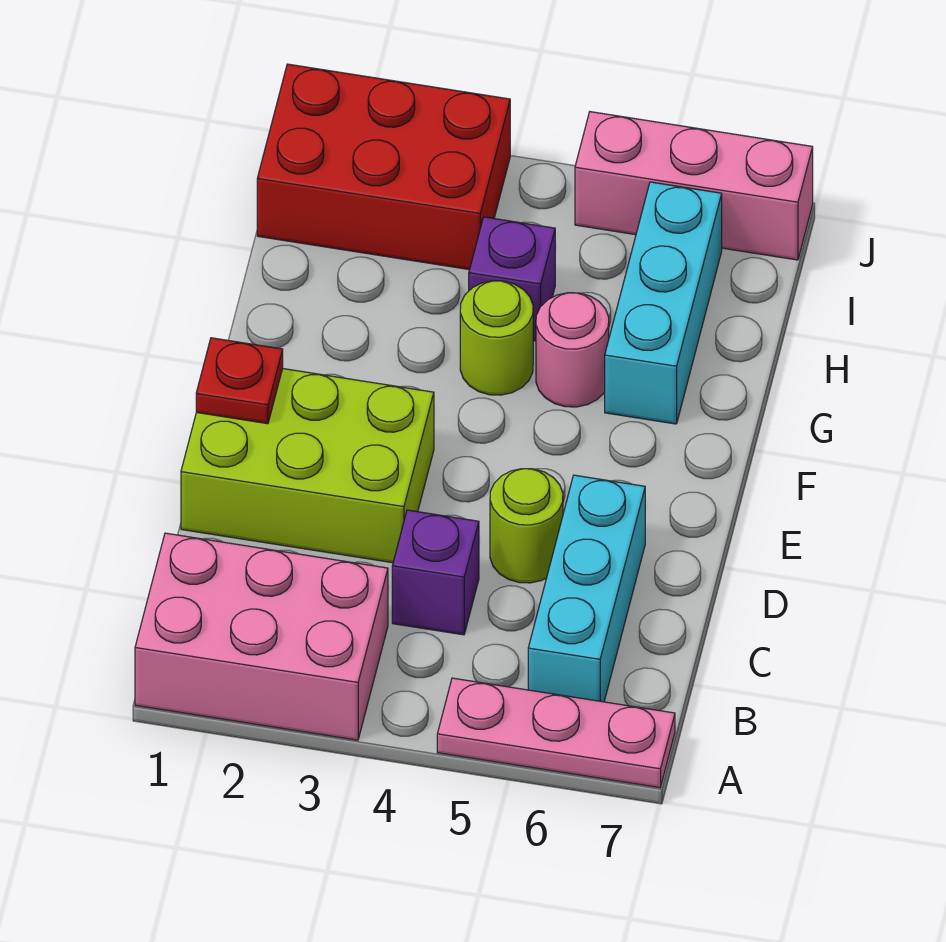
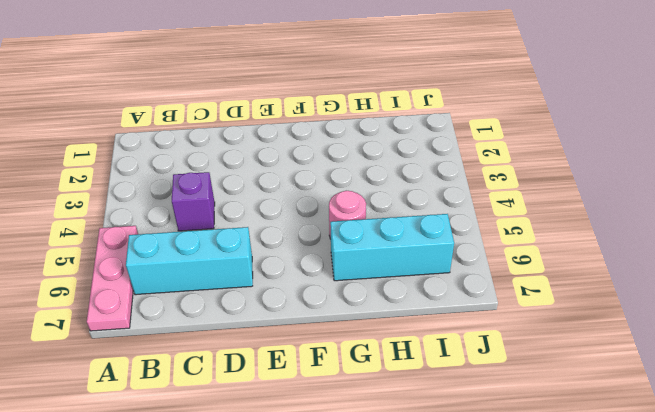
none -> pink 2x3 brick [135,533,388,740]
none -> lime 2x3 brick [181,369,434,563]
none -> lime 1x1 round brick [490,469,563,583]

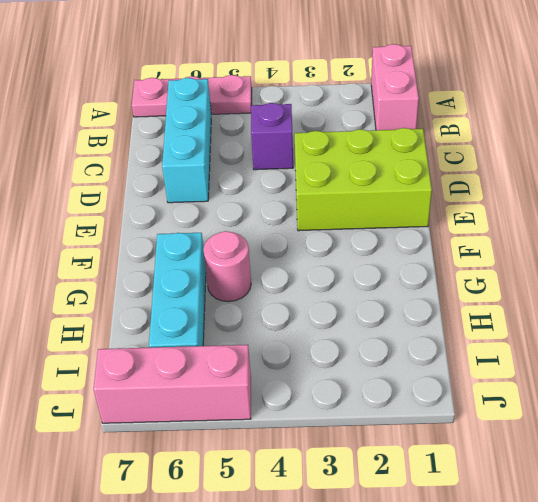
pink 1x2 brick [371,44,419,130] -> pink 2x3 brick [135,533,388,740]
none -> lime 1x1 round brick [490,469,563,583]
none -> lime 1x1 round brick [460,281,533,395]
none -> purple 1x1 brick [469,217,555,341]

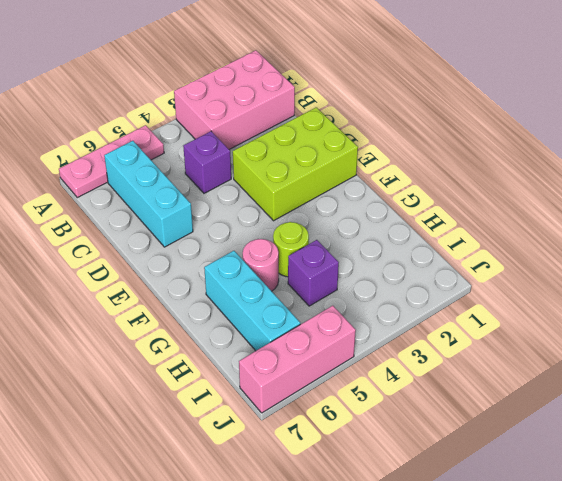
none -> lime 1x1 round brick [490,469,563,583]
none -> red 2x3 brick [257,64,510,270]
none -> red 1x1 plate [196,338,283,424]

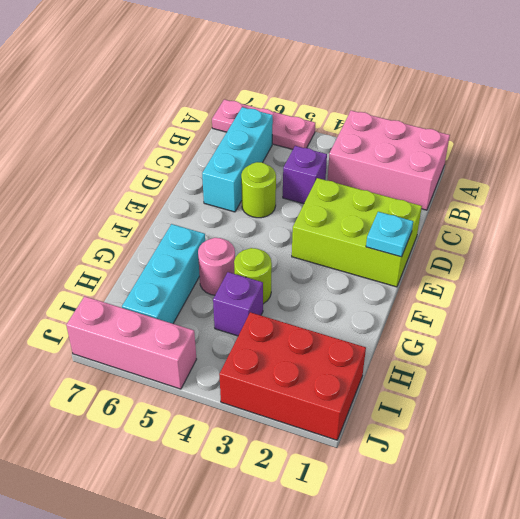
cyan 1x1 plate [366,212,413,257] -> red 1x1 plate [196,338,283,424]

